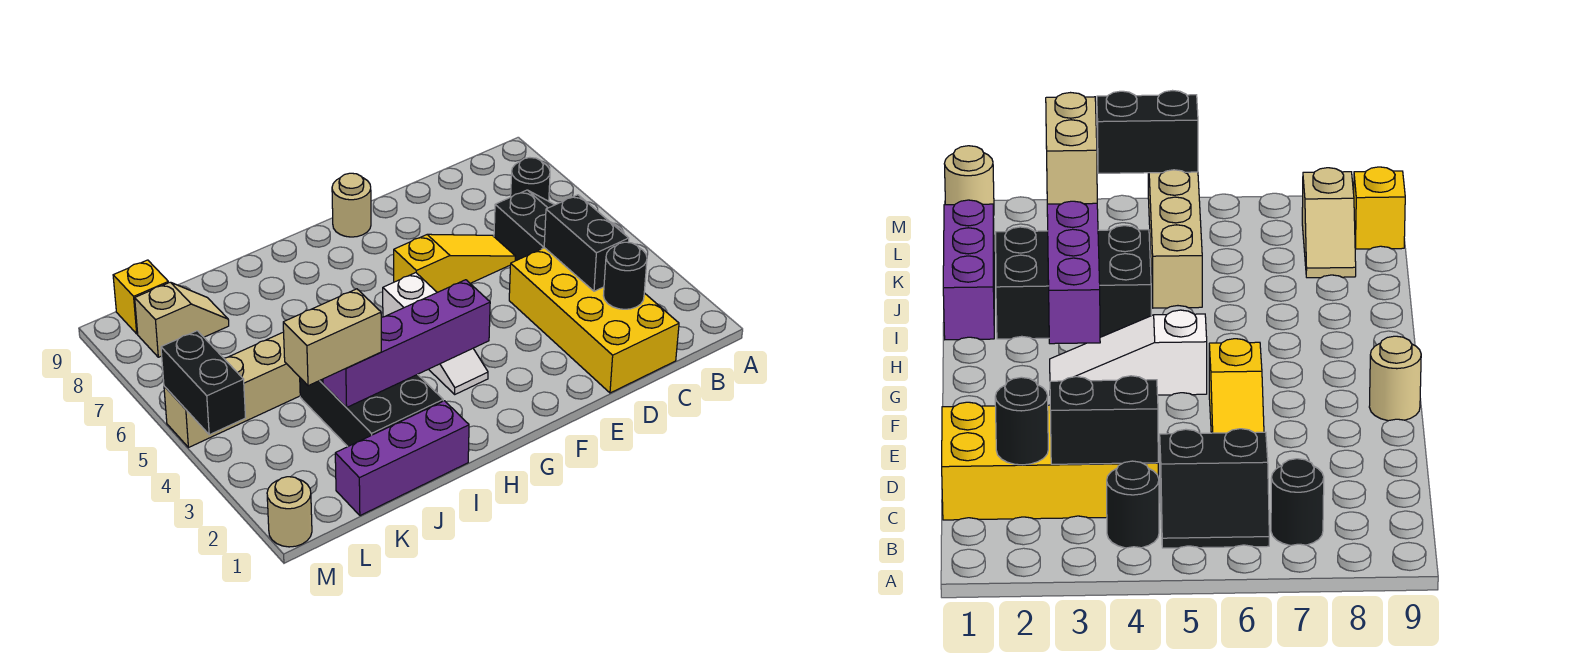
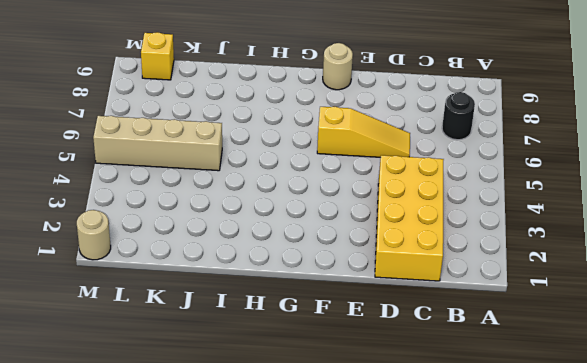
none -> black 1x1 round brick [1107,461,1159,548]
none -> black 2x2 slope [494,190,554,261]
none -> white 1x3 slope [383,273,488,394]

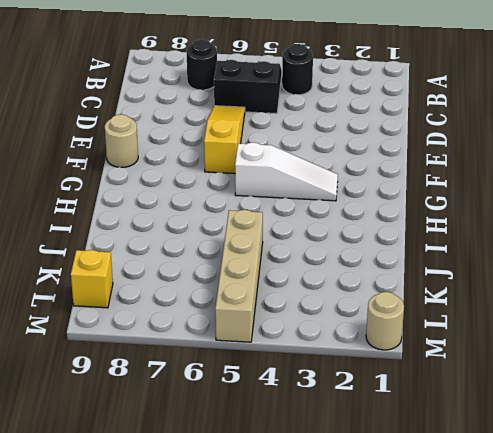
none -> yellow 2x4 brick [509,248,679,393]
none -> purple 1x3 brick [335,401,469,516]
none -> black 2x3 brick [300,374,443,446]

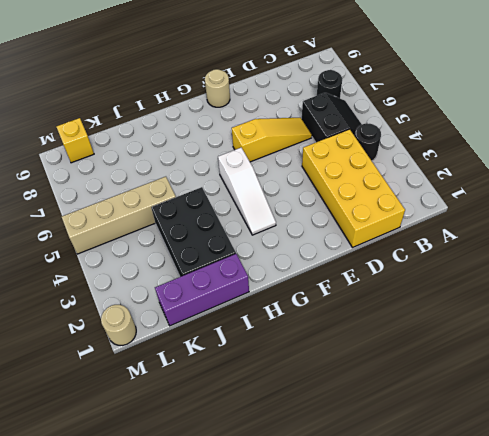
none -> tan 1x2 slope [135,282,229,357]
none -> black 1x1 round brick [603,242,647,309]
none -> black 1x2 brick [544,195,629,291]

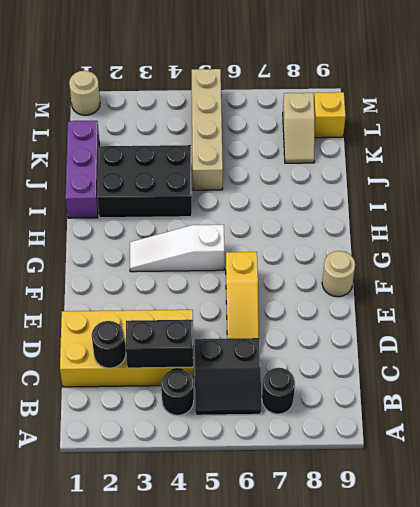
none -> purple 1x4 brick [323,280,490,408]
none -> black 1x2 brick [161,331,246,435]
none -> tan 1x2 brick [283,289,381,386]

